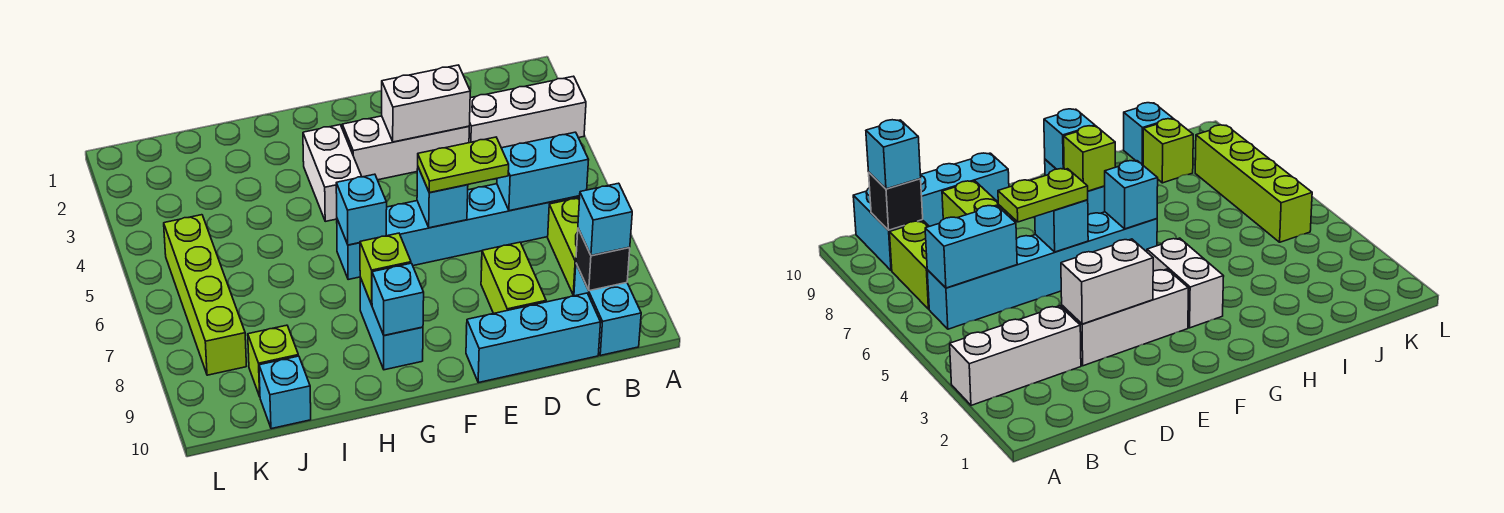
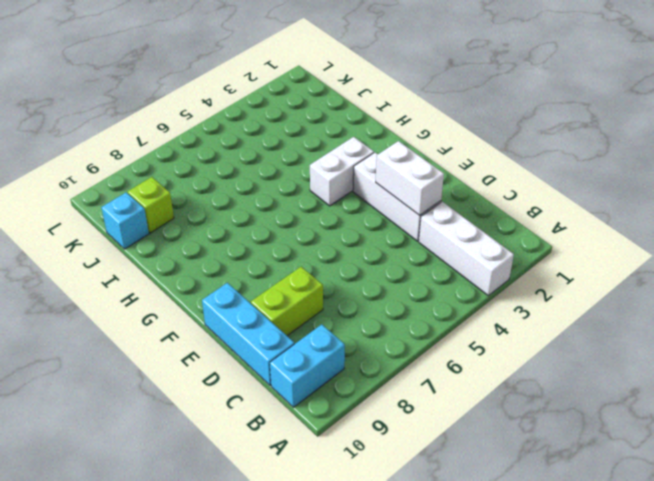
none -> cyan 1x6 brick [337,184,580,280]
none -> lime 1x2 brick [548,198,580,295]
none -> cyan 1x2 brick [360,278,423,370]

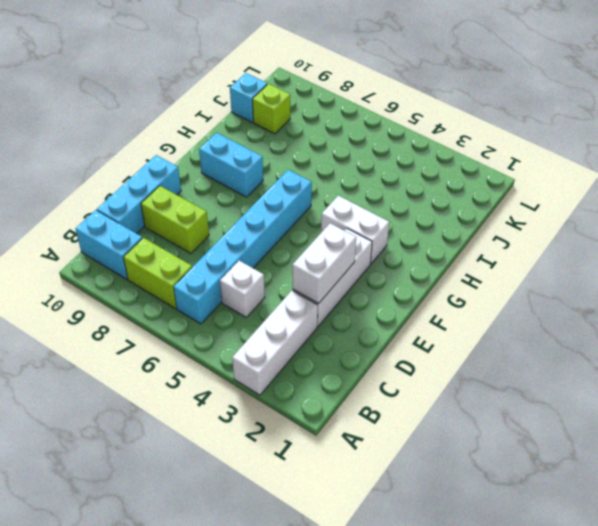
white 1x1 brick [220,261,265,317] -> none
none -> lime 1x4 brick [164,215,246,375]
none -> cyan 1x2 brick [497,132,589,211]
none -> black 1x1 brick [576,229,630,291]

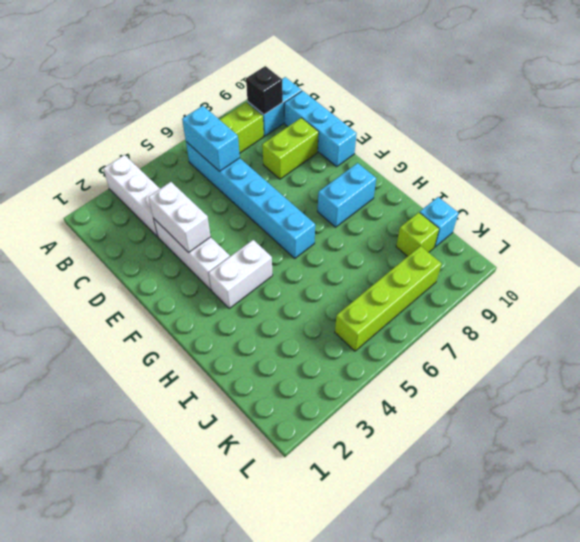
none -> cyan 1x1 brick [417,168,468,228]
none -> cyan 1x1 brick [336,174,387,245]
none -> lime 1x1 brick [360,233,411,305]

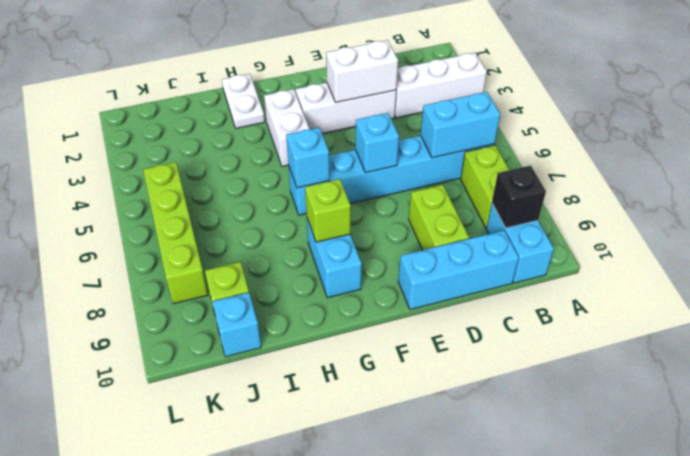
white 1x2 plate [222,74,265,128] -> none
none -> cyan 1x1 brick [372,263,424,336]
none -> cyan 1x1 brick [578,183,632,256]
none -> lime 1x2 plate [418,137,509,193]

